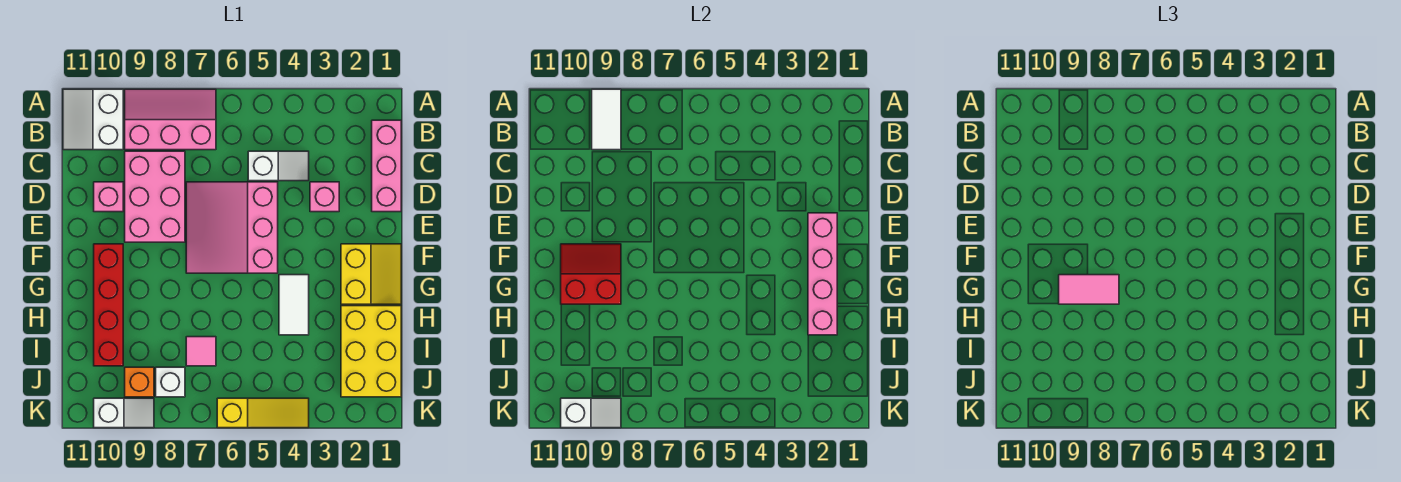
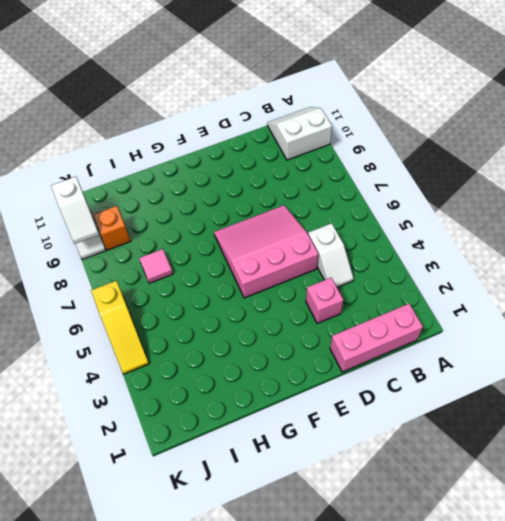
none -> pink 2x3 slope [125,89,216,150]
none -> pink 2x3 brick [125,151,185,242]
none -> pink 1x1 brick [94,182,123,212]

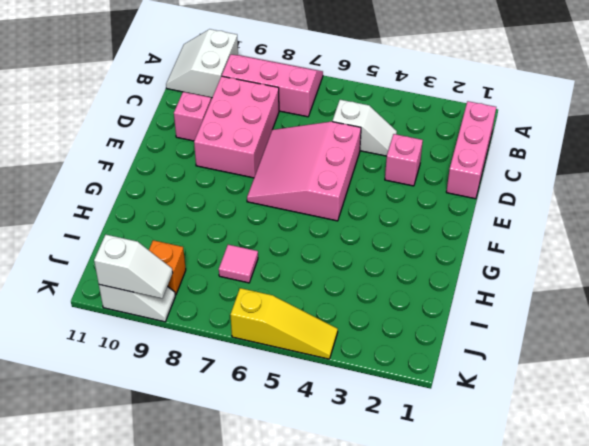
none -> yellow 2x2 slope [341,244,401,304]
none -> red 1x4 brick [94,244,123,366]
none -> white 1x2 tile [279,275,309,335]

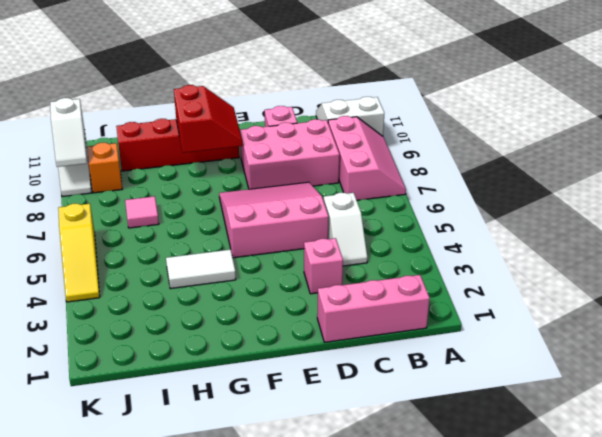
none -> yellow 2x2 slope [341,244,401,304]
none -> yellow 2x3 brick [341,306,401,397]
none -> white 1x1 brick [156,367,185,397]

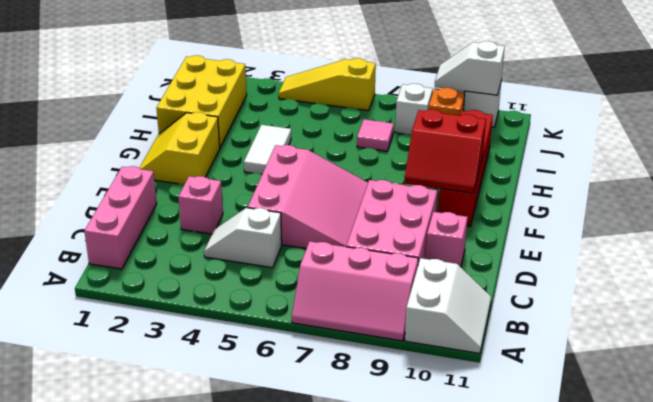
none -> white 1x2 tile [592,89,621,150]
none -> pink 1x4 brick [808,213,837,335]
none -> pink 1x2 tile [1059,275,1119,304]

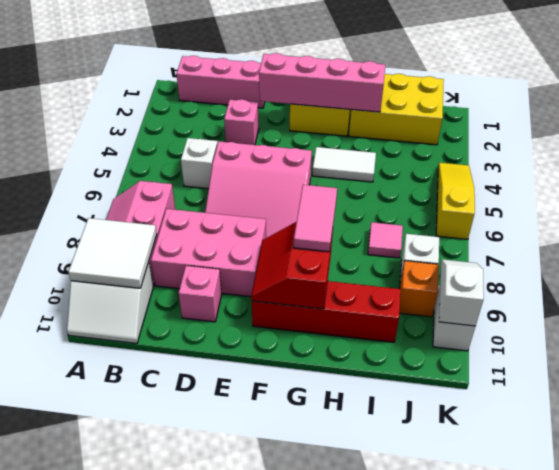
white 2x2 tile [68,218,157,288] -> white 1x2 tile [592,89,621,150]

